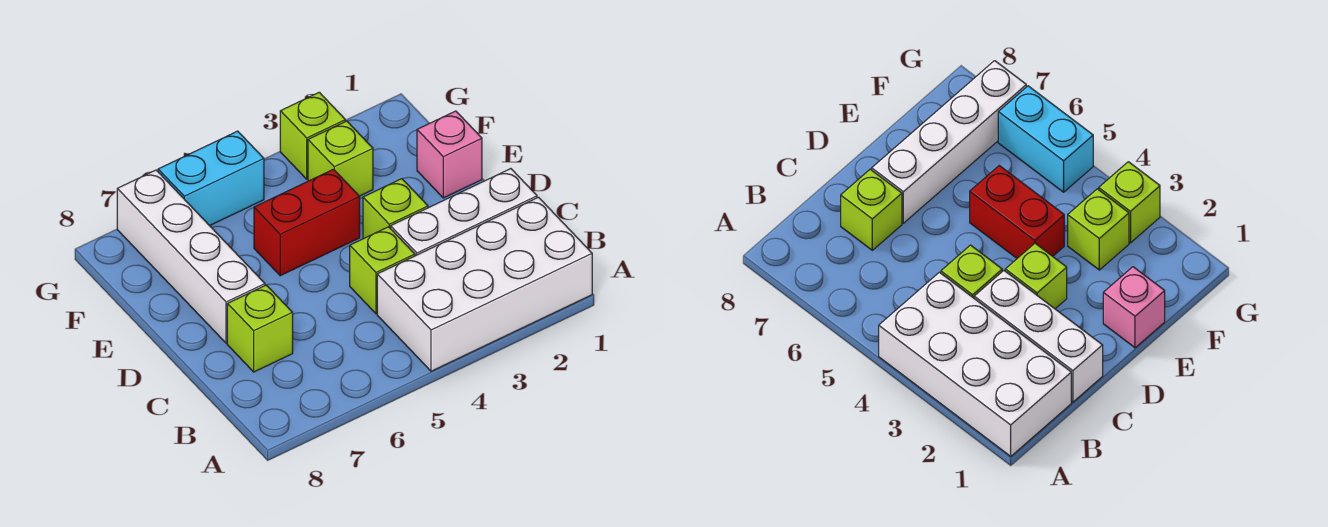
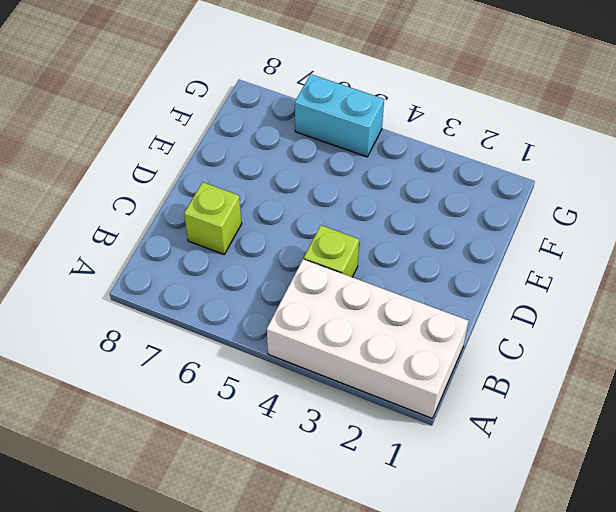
none -> white 1x3 brick [391,169,537,256]
none -> lime 1x1 brick [363,179,428,239]

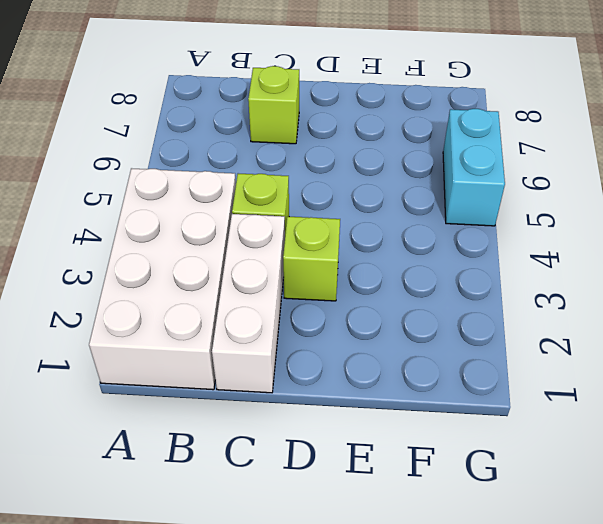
none -> white 1x4 brick [117,170,265,343]
none -> pink 1x1 brick [417,111,482,198]

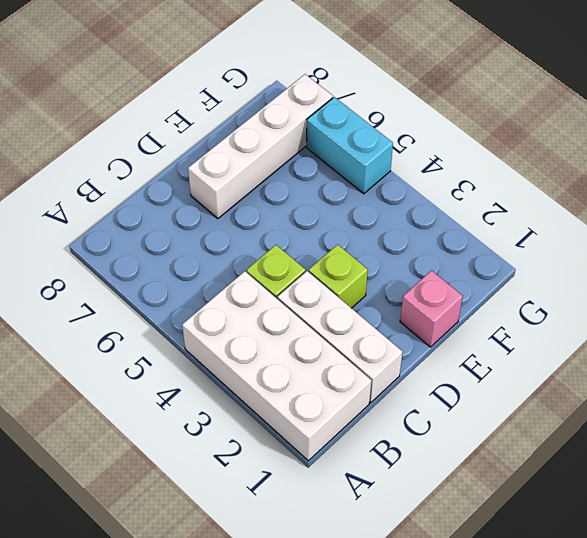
none -> lime 1x1 brick [227,285,293,372]
none -> red 1x2 brick [254,169,360,276]

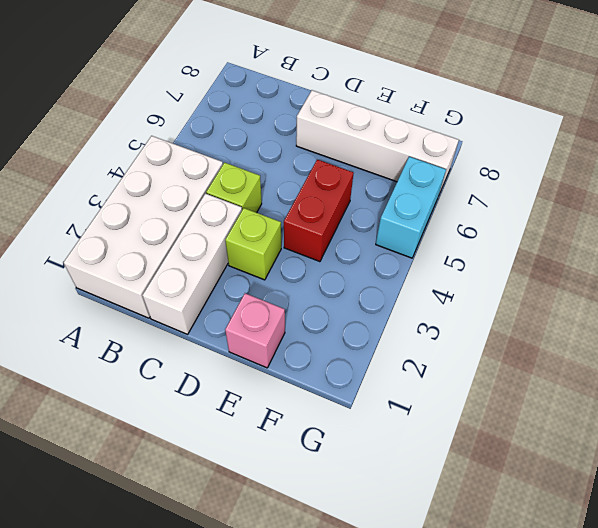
none -> lime 1x1 brick [227,285,293,372]
none -> lime 1x1 brick [308,121,373,196]

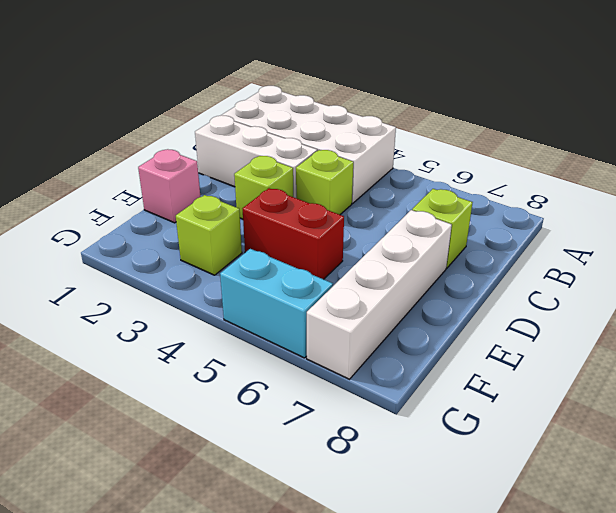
none -> lime 1x1 brick [280,92,345,179]

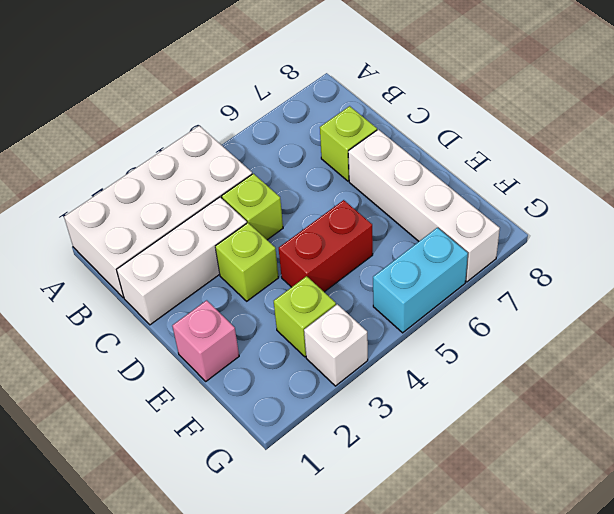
white 1x1 brick [304,304,368,386] -> lime 1x1 brick [280,92,345,179]

